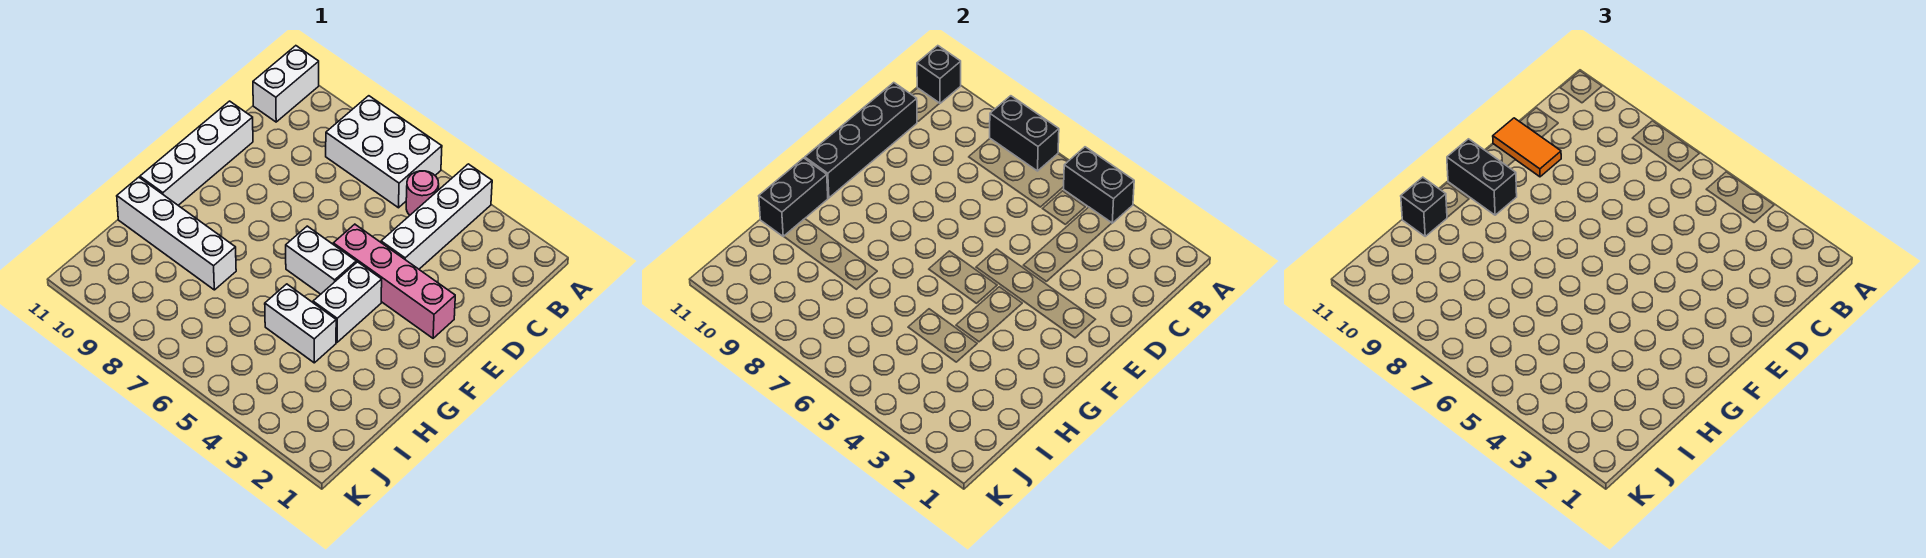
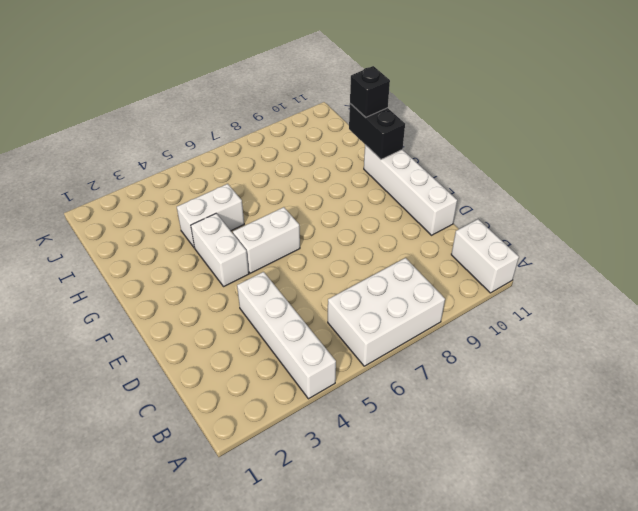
none -> pink 1x1 round brick [406,171,439,215]
none -> pink 1x4 brick [333,224,455,338]
none -> white 1x4 brick [117,177,236,290]

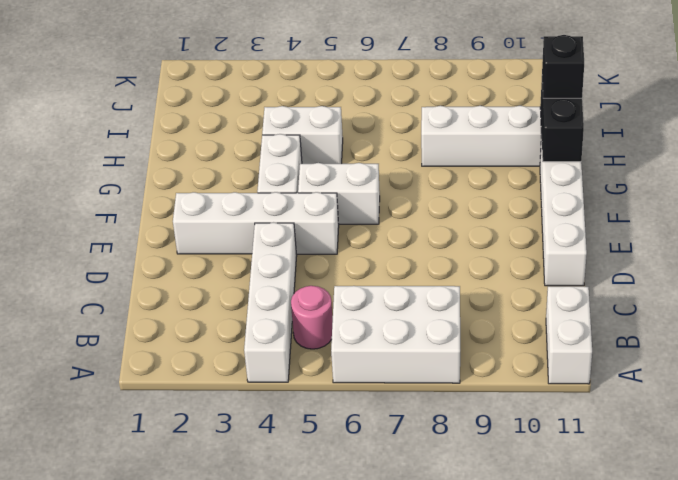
white 1x4 brick [173,192,339,254] -> pink 1x4 brick [333,224,455,338]
none -> black 1x2 brick [1064,147,1134,223]
none -> black 1x2 brick [990,96,1059,171]
none -> black 1x1 brick [917,46,961,103]

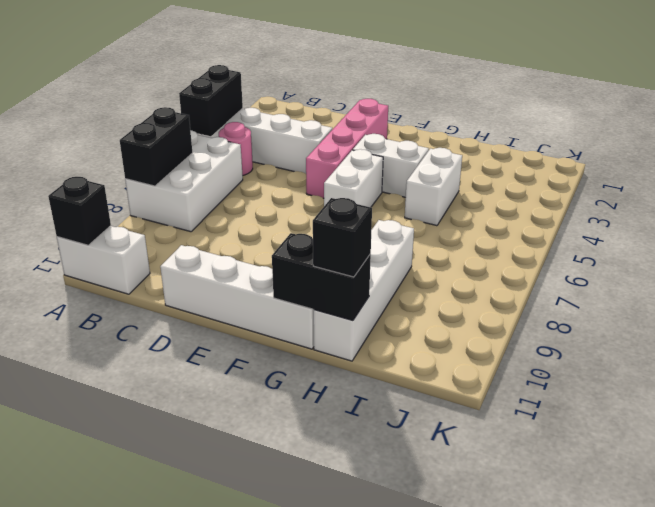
none -> black 1x4 brick [805,83,917,198]
none -> orange 1x2 tile [1493,118,1561,177]
none -> black 1x2 brick [1447,139,1517,215]

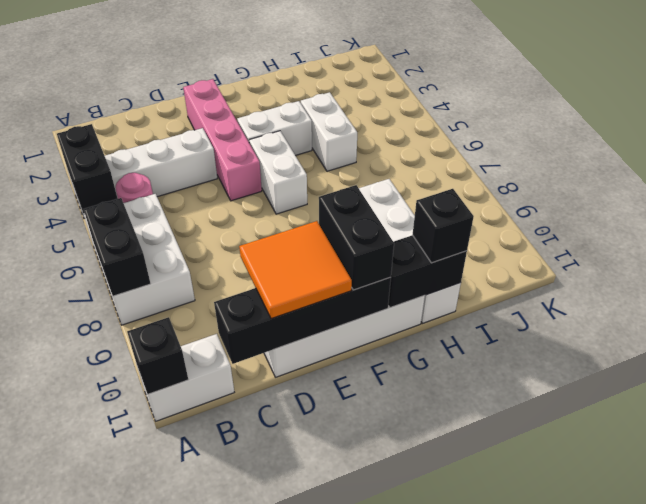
orange 2x2 tile [239,221,352,319] -> orange 1x2 tile [1493,118,1561,177]

